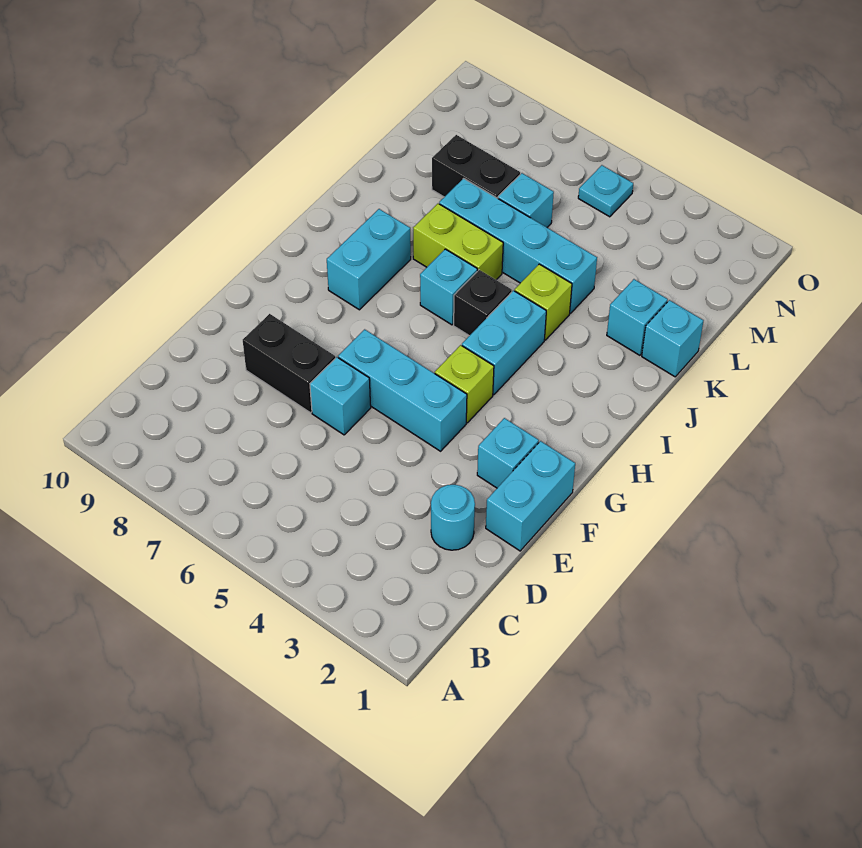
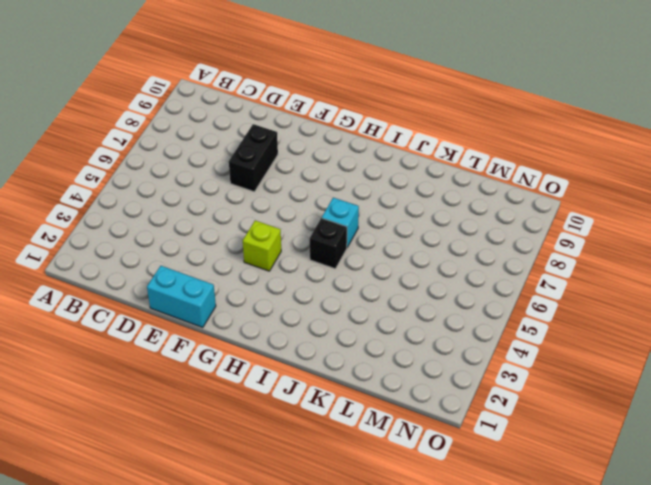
none -> cyan 1x1 round brick [431,485,475,550]
none -> cyan 1x1 brick [310,357,371,435]
none -> cyan 1x1 brick [477,418,539,488]

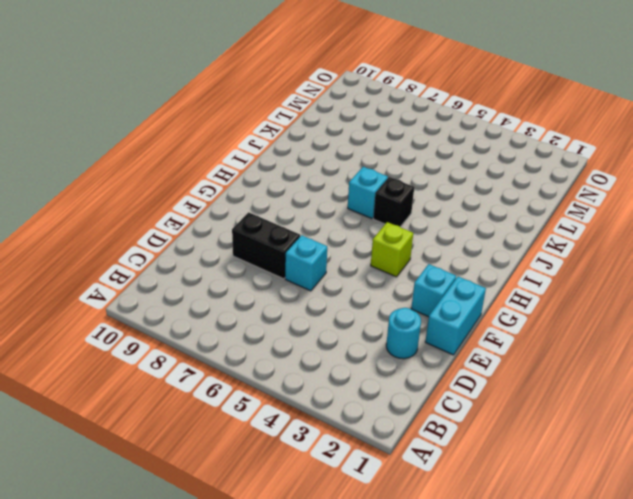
none -> cyan 1x3 brick [338,329,467,451]
none -> cyan 1x2 brick [462,291,546,395]
none -> cyan 1x2 brick [327,209,411,310]

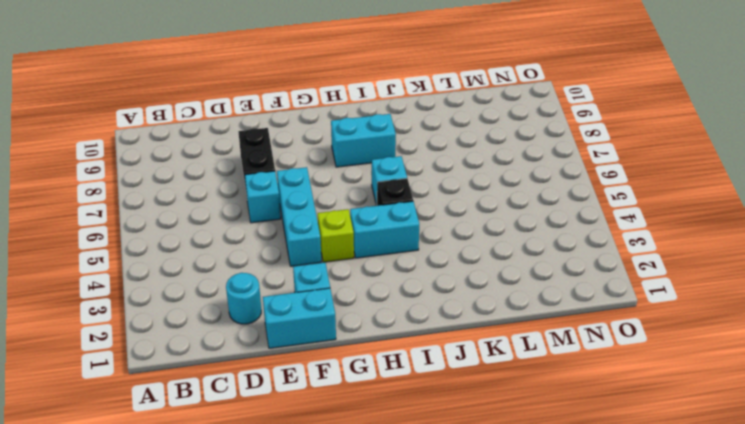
none -> lime 1x1 brick [515,264,572,340]
none -> lime 1x2 brick [413,204,503,280]
none -> cyan 1x1 brick [642,300,703,377]

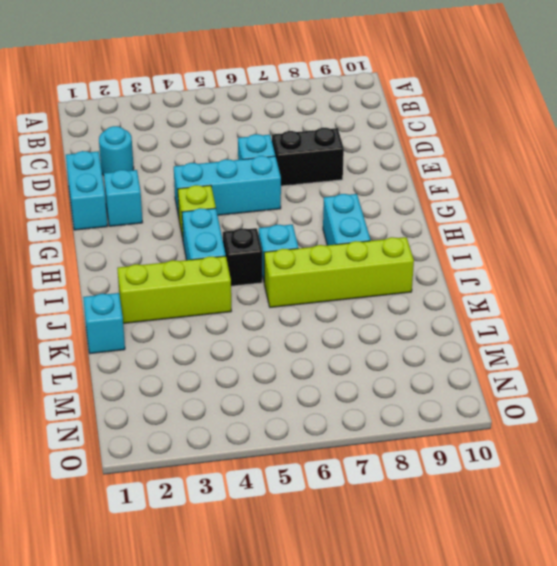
lime 1x3 brick [117,256,231,323] -> lime 1x1 brick [515,264,572,340]
lime 1x4 brick [264,237,414,307] -> lime 1x2 brick [413,204,503,280]
none -> cyan 1x1 brick [607,279,668,355]
none -> cyan 1x4 brick [439,178,597,313]
none -> cyan 1x1 brick [498,173,554,227]

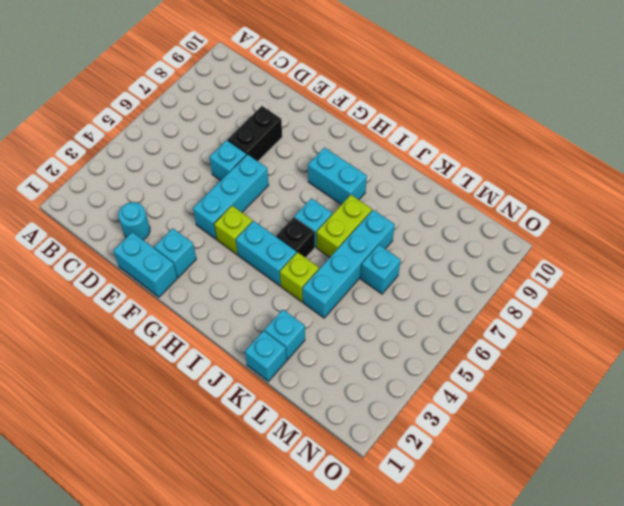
none -> black 1x2 brick [432,135,520,198]
none -> cyan 1x1 plate [578,165,633,217]

